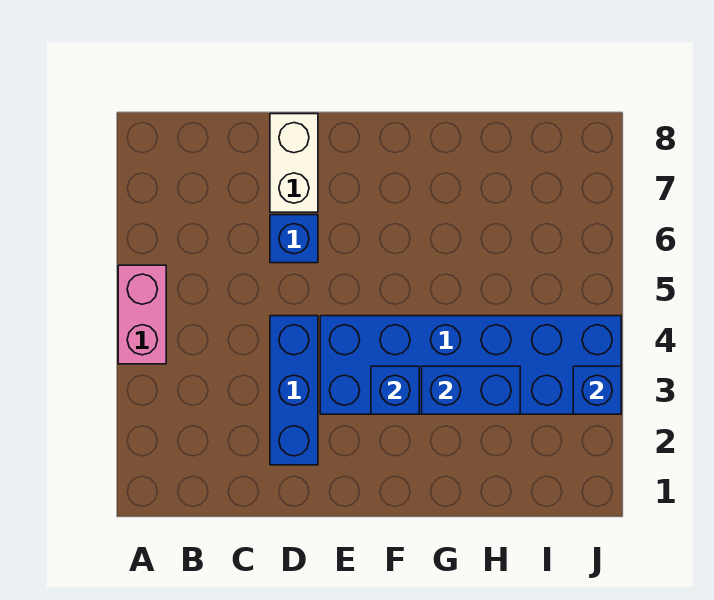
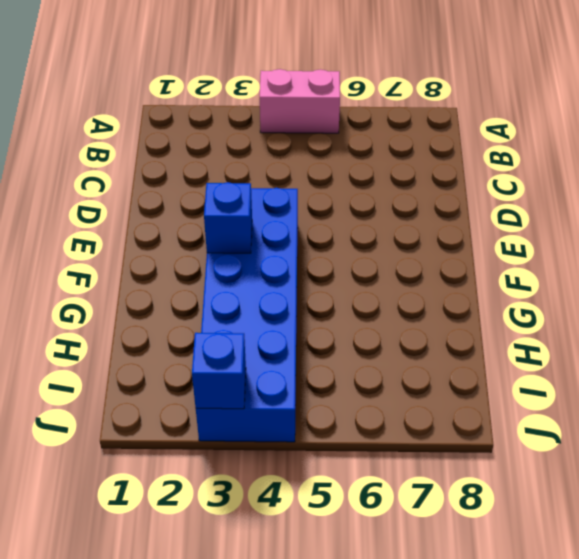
none -> blue 1x3 brick [270,316,318,465]
none -> blue 1x1 brick [270,215,318,263]

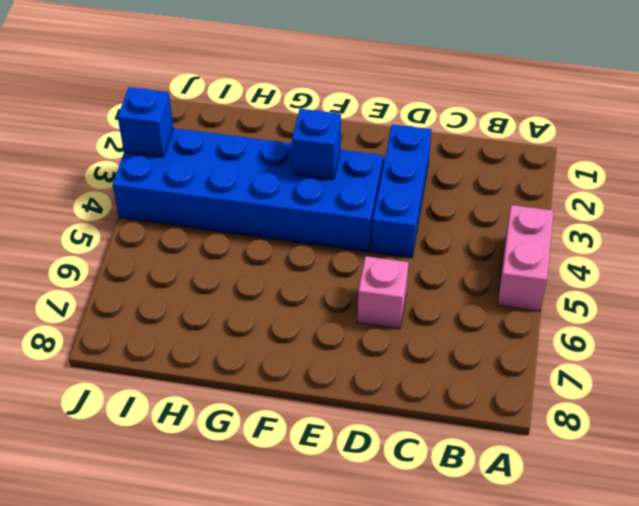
pink 1x1 brick [358,256,408,329] -> blue 1x1 brick [270,215,318,263]
none -> white 1x2 brick [270,114,318,212]
none -> blue 1x2 brick [422,366,520,414]

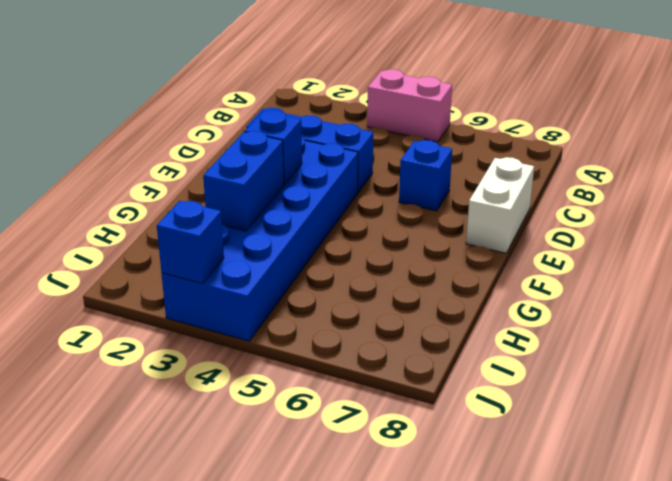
white 1x2 brick [466,157,534,253] -> white 1x2 brick turned to [270,114,318,212]

